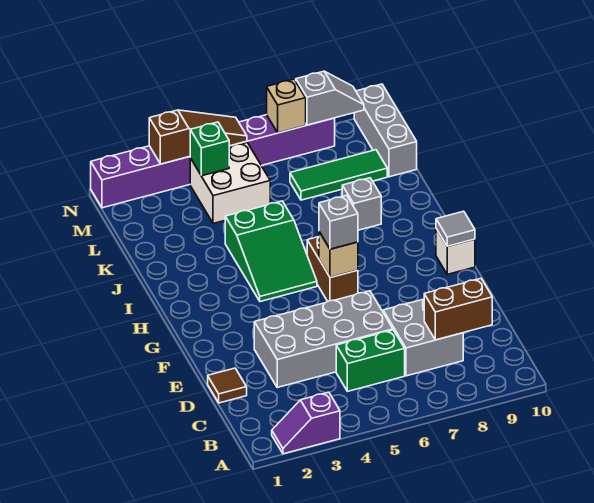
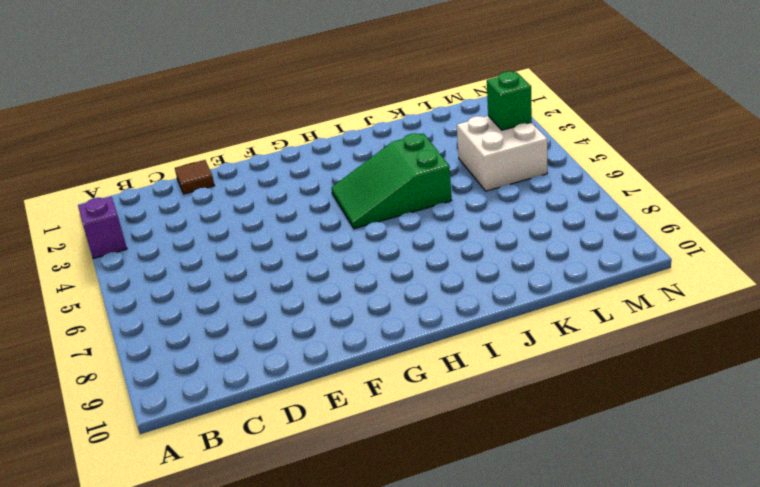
none -> green 1x2 brick [336,330,405,391]
none -> grey 2x2 brick [383,299,463,376]
none -> grey 2x4 brick [254,291,393,387]

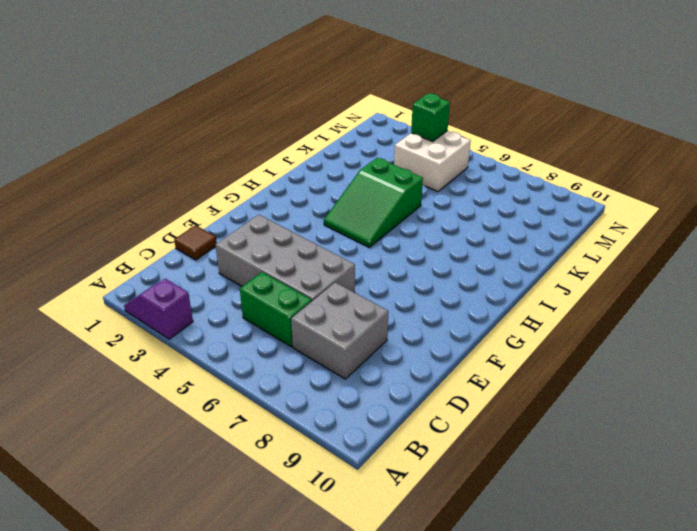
none -> brown 1x2 brick [307,237,358,301]
none -> white 1x1 brick [436,229,475,274]
none -> grey 1x1 brick [342,178,381,230]

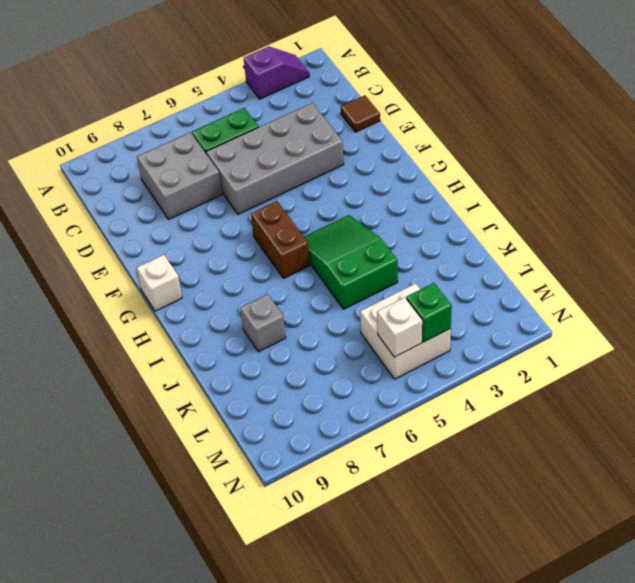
white 1x1 brick [377,297,422,357] -> none
none -> green 1x3 tile [290,150,387,200]
none -> grey 1x3 brick [354,84,417,177]
none -> purple 1x8 brick [91,115,335,208]

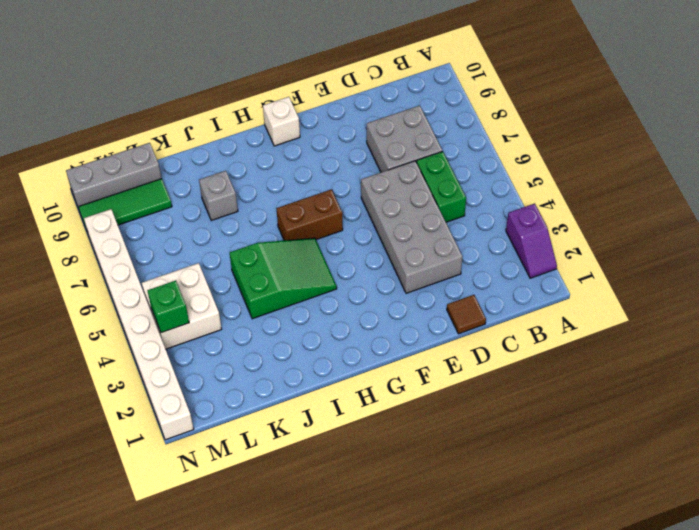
green 1x3 tile [78,179,172,230] -> green 1x3 tile turned to [290,150,387,200]
white 1x8 brick [84,209,194,440] -> purple 1x8 brick [91,115,335,208]
none -> brown 1x2 brick [424,279,492,340]
none -> tan 1x1 brick [319,232,358,277]
none -> grey 1x1 tile [436,211,475,246]

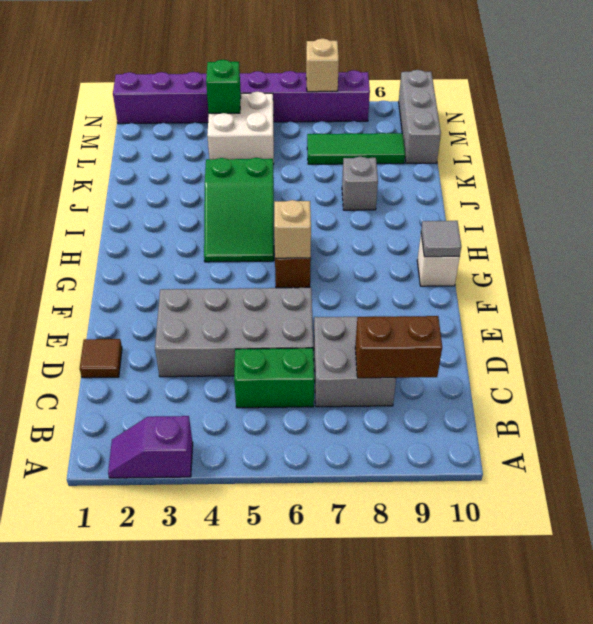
none -> brown 1x3 slope [149,110,247,164]
none -> grey 1x2 slope [296,71,364,125]
none -> grey 1x1 brick [319,195,358,249]

